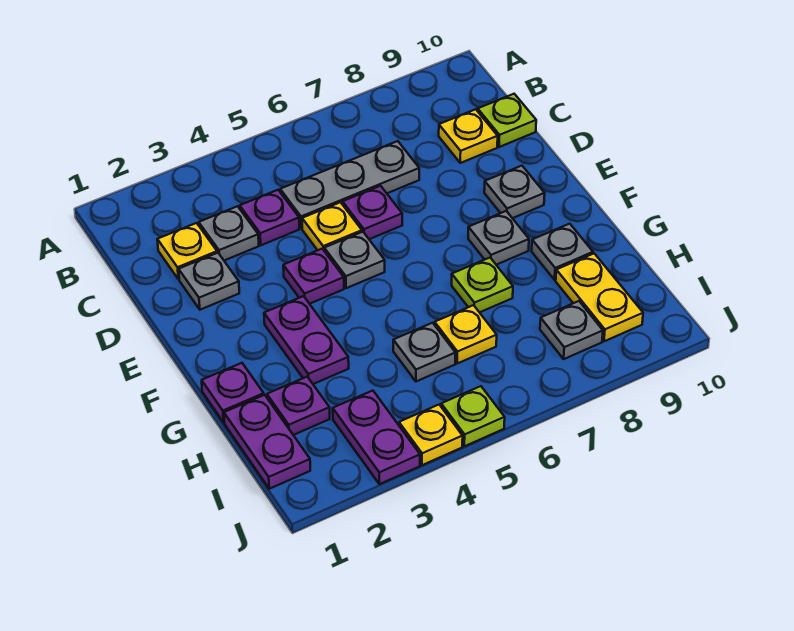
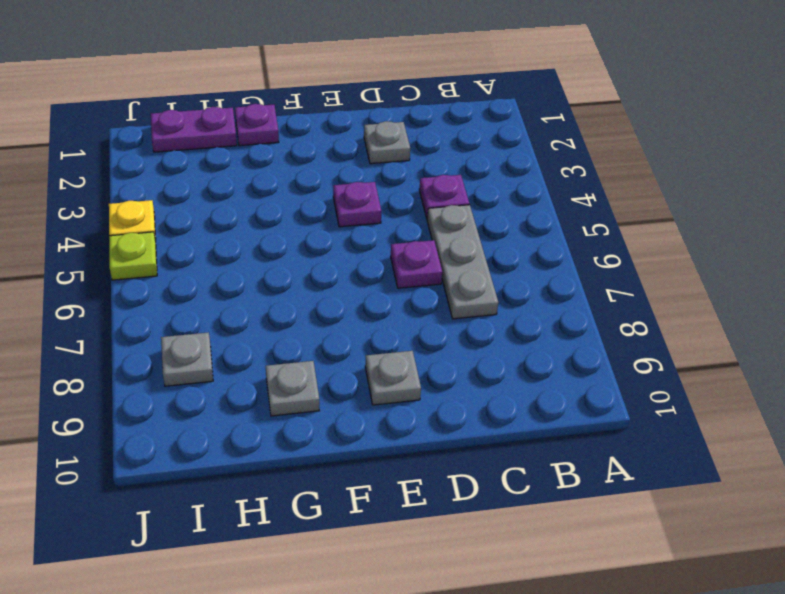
none -> yellow 1x1 plate [157,223,217,279]
none -> grey 1x1 plate [199,206,259,261]
none -> yellow 1x1 plate [439,109,498,163]

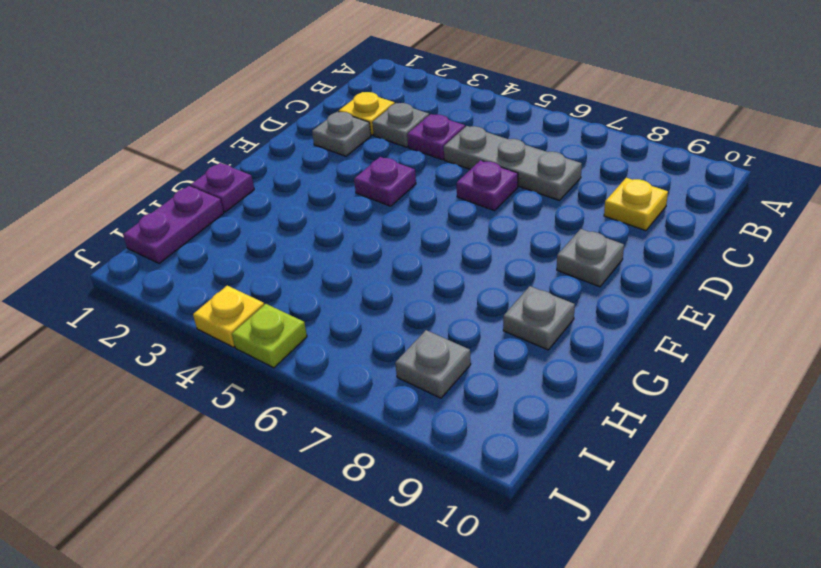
none -> lime 1x1 plate [478,94,536,147]
none -> yellow 1x1 plate [302,202,362,250]
none -> grey 1x1 plate [324,232,385,288]

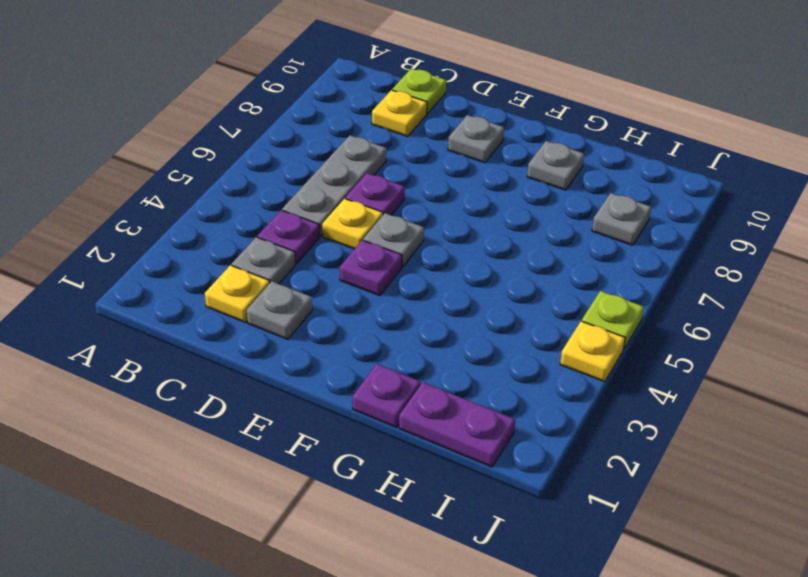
none -> purple 1x2 plate [264,296,349,384]
none -> grey 1x1 plate [468,211,529,265]
none -> lime 1x1 plate [452,258,513,312]

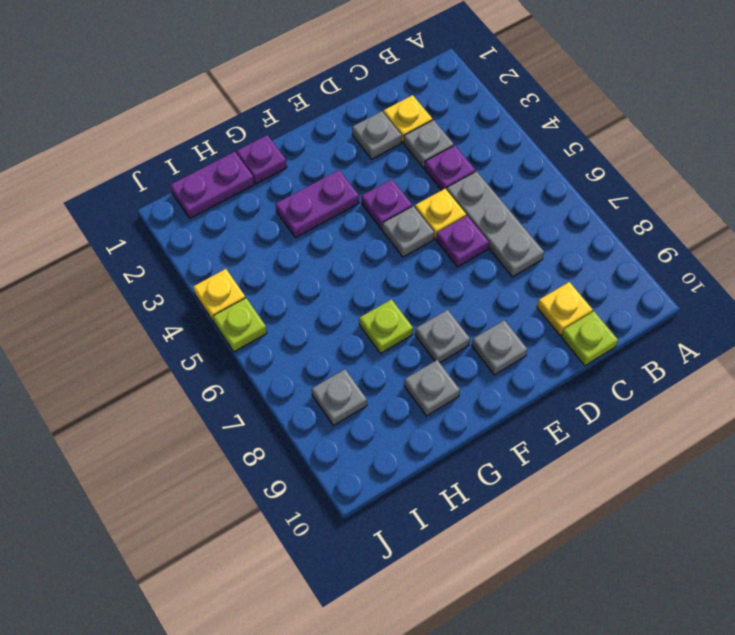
none -> purple 1x1 plate [267,377,330,435]
none -> grey 1x1 plate [393,323,455,381]
none -> yellow 1x1 plate [435,305,497,363]

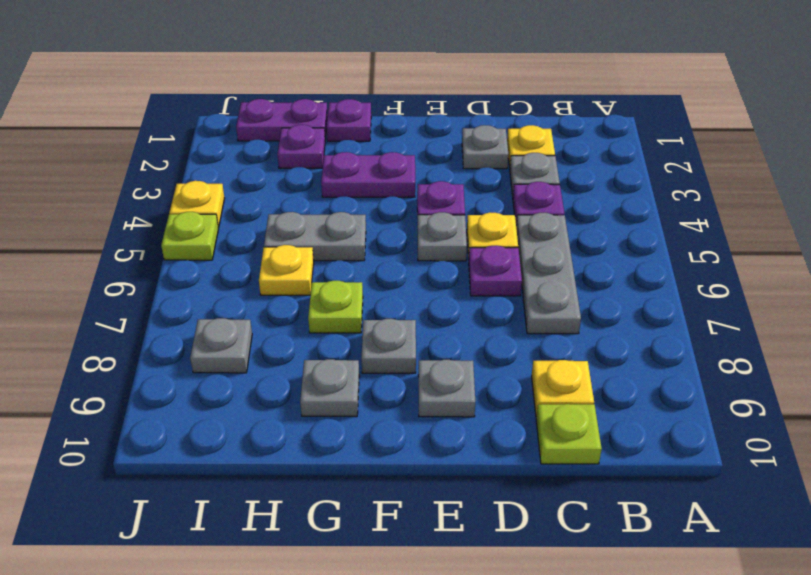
grey 1x2 plate [264,212,366,261] -> grey 1x1 plate [393,323,455,381]
none -> yellow 1x2 plate [556,254,643,341]
none -> purple 1x2 plate [333,391,420,484]

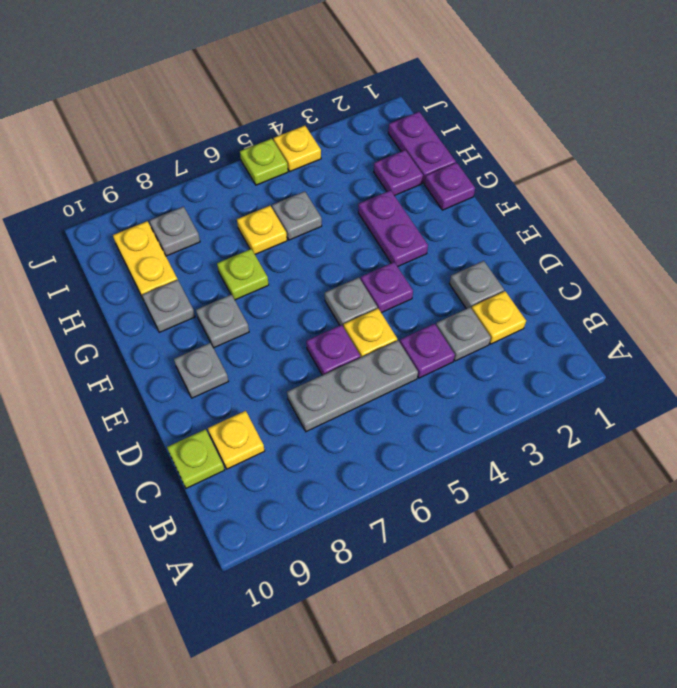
none -> purple 1x2 plate [333,391,420,484]

